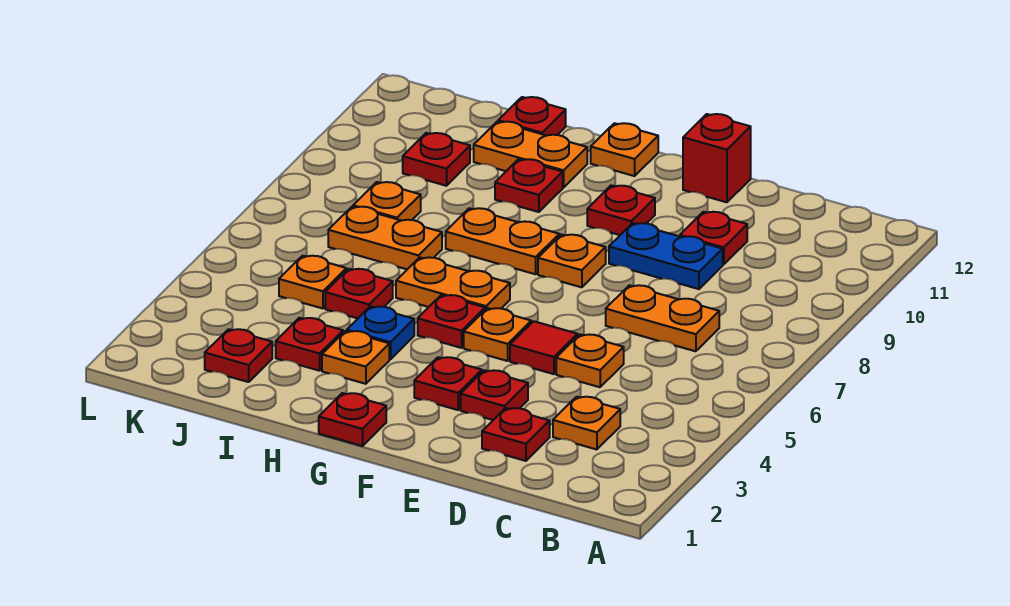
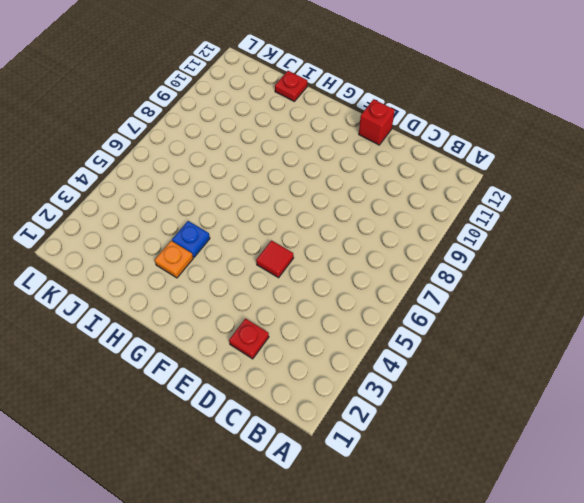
none -> orange 1x1 plate [553,397,620,449]
none -> orange 1x2 plate [606,285,719,351]
none -> orange 1x1 plate [556,335,624,387]
none -> blue 1x2 plate [609,223,723,289]

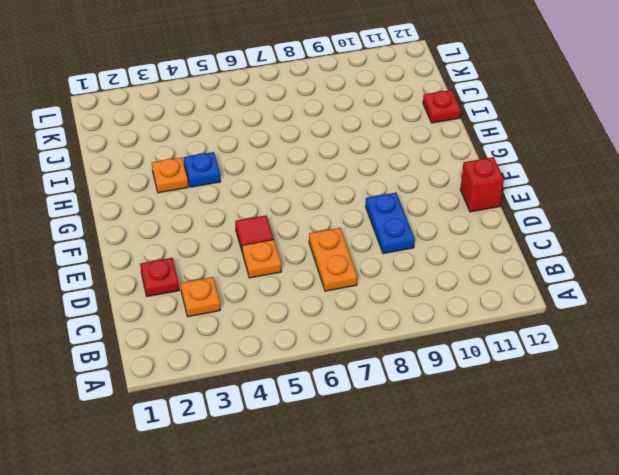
none -> red 1x1 plate [680,212,747,265]
none -> red 1x1 plate [461,370,528,420]
none -> red 1x1 plate [414,357,482,410]
none -> orange 1x1 plate [464,308,531,361]

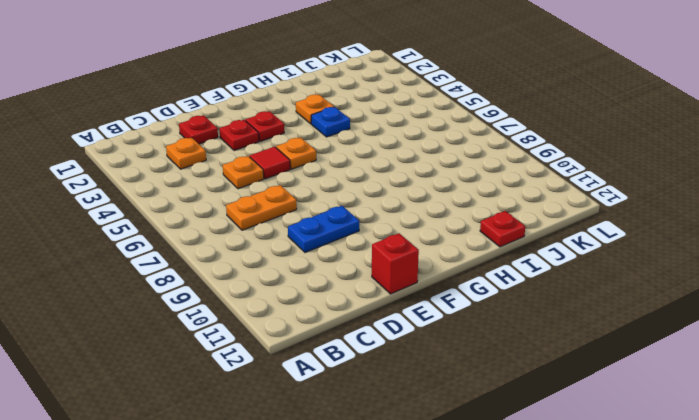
none -> red 1x1 plate [680,212,747,265]
none -> orange 1x1 plate [538,235,606,287]
none -> red 1x1 plate [587,185,655,235]
none -> red 1x1 plate [319,393,386,446]

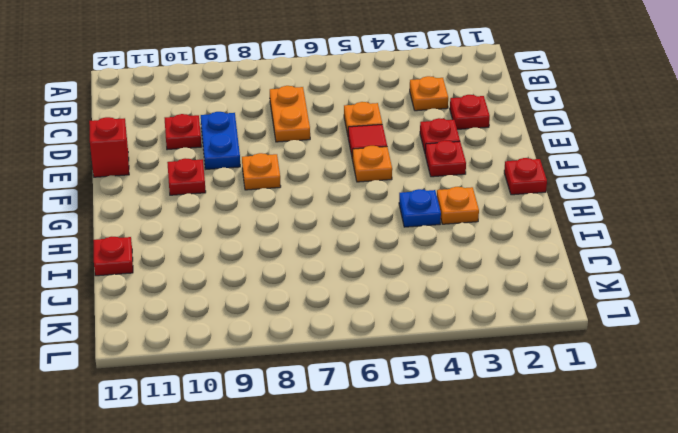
none -> red 1x1 plate [418,295,485,348]
none -> orange 1x2 plate [396,257,510,310]
none -> orange 1x2 plate [446,208,559,274]
none -> orange 1x1 plate [591,123,658,176]

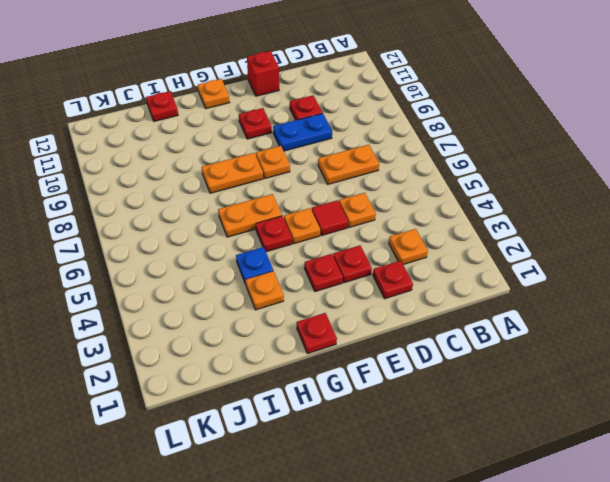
none -> red 1x1 plate [495,159,563,212]
none -> orange 1x2 plate [474,122,587,187]
none -> red 1x1 plate [276,318,343,371]
none -> red 1x1 plate [325,269,393,318]

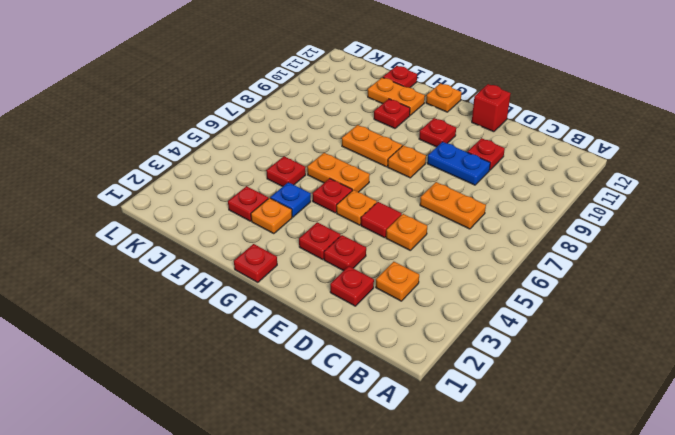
none -> orange 1x2 plate [328,207,442,269]
none -> red 1x1 plate [205,329,272,382]
none -> orange 1x1 plate [279,256,346,308]
none -> orange 1x1 plate [353,182,421,221]

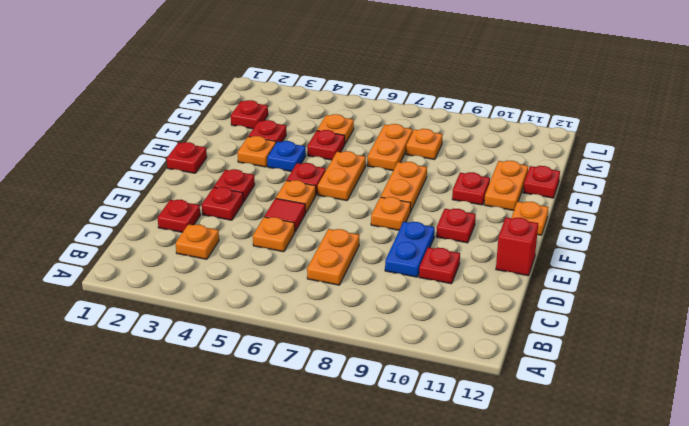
none -> red 1x1 plate [403,133,470,186]

